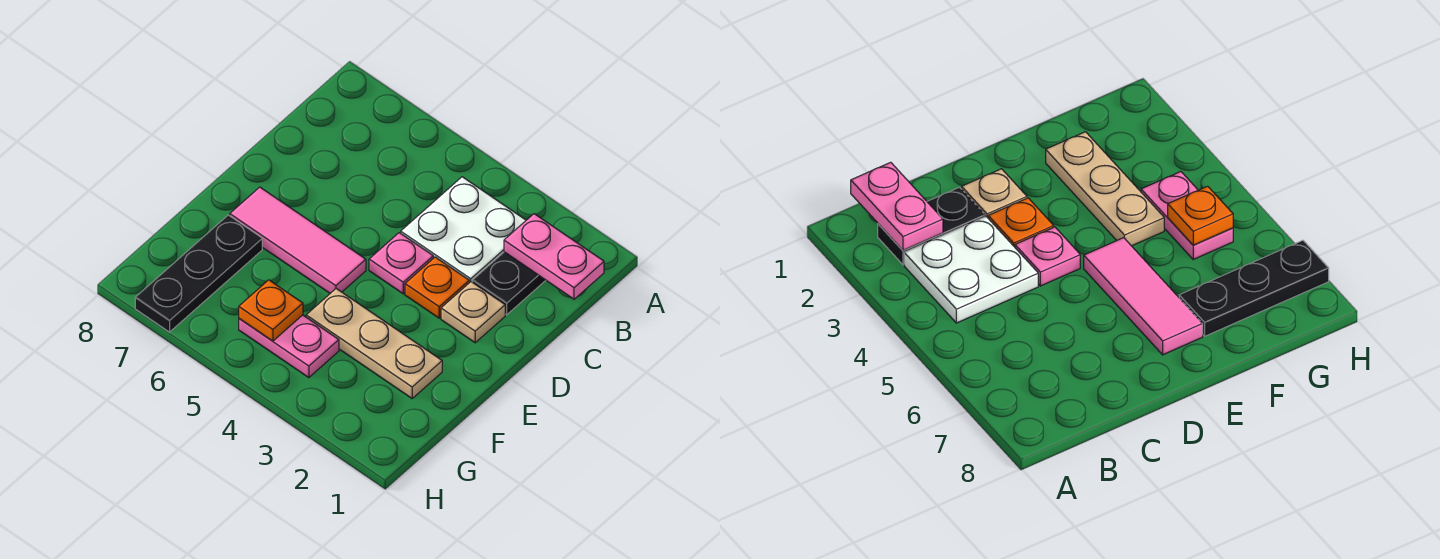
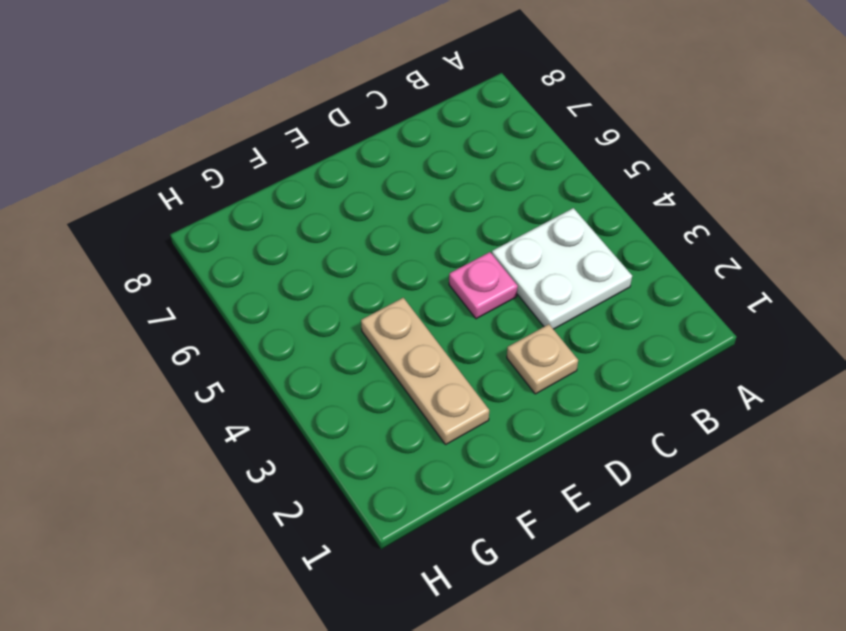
none -> black 1x2 plate [472,252,546,315]
none -> orange 1x1 plate [405,257,469,318]

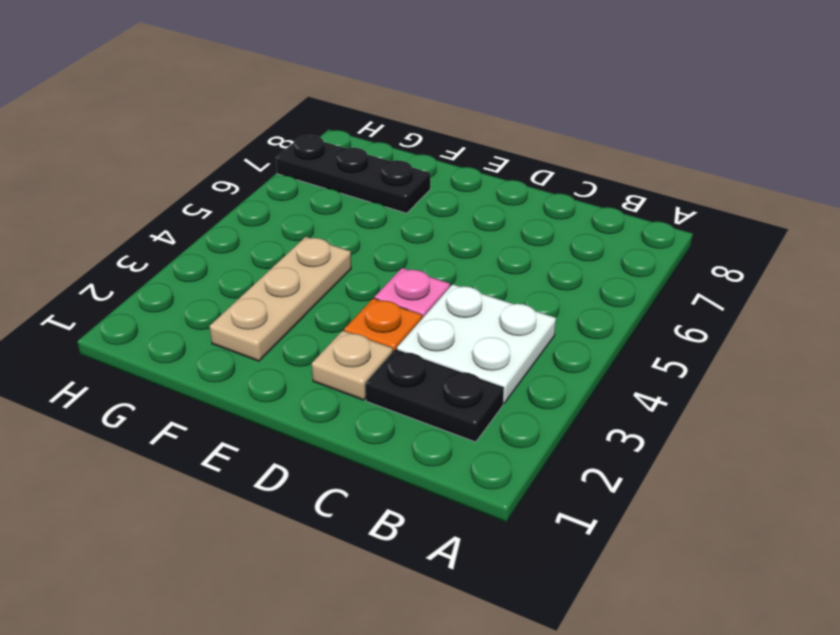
none -> pink 1x3 tile [230,187,366,293]
none -> pink 1x2 plate [239,315,339,378]

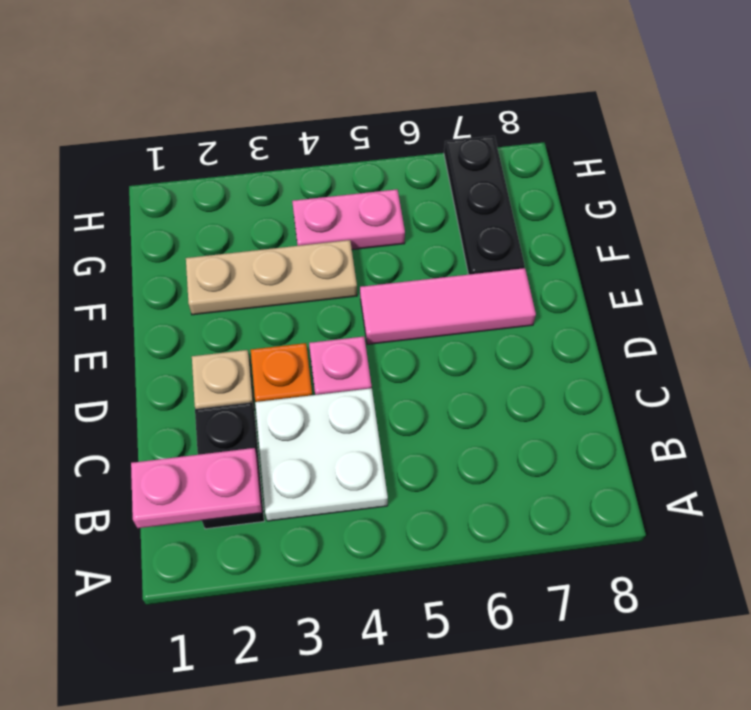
none -> orange 1x1 plate [239,280,303,341]

